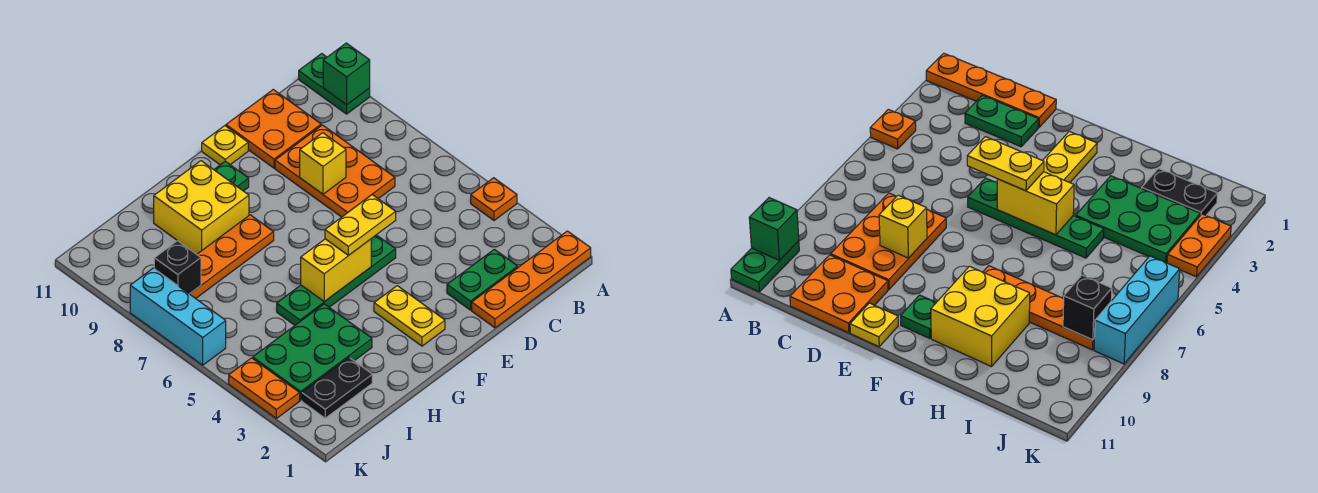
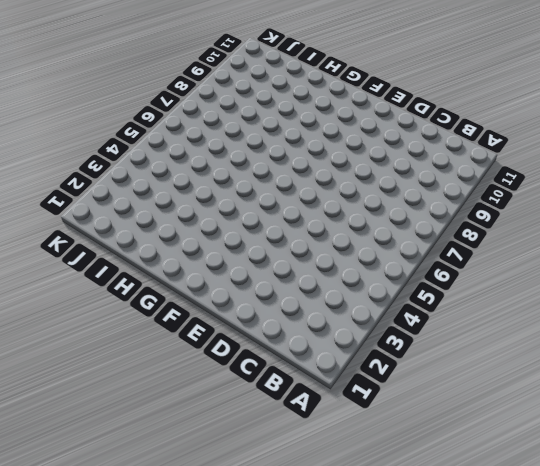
none -> orange 1x4 plate [472,231,591,328]
none -> orange 1x1 plate [471,178,517,220]
none -> green 1x2 plate [299,54,370,114]

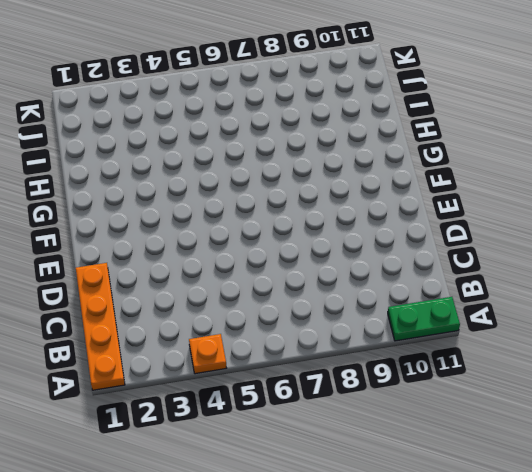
none -> green 1x2 plate [447,249,518,310]
none -> orange 2x3 plate [275,125,395,217]
none -> orange 2x2 plate [226,90,321,168]

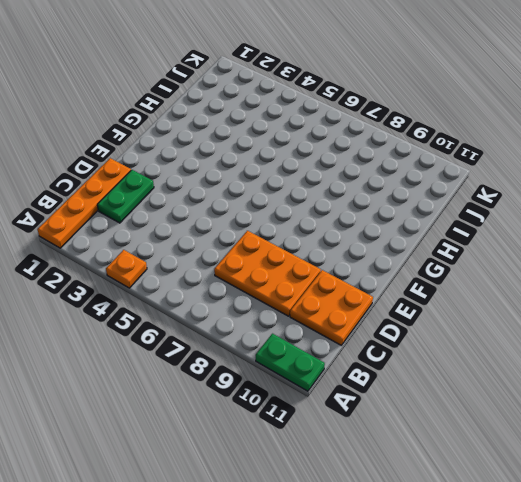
none -> green 1x4 plate [277,235,396,325]
none -> yellow 1x1 plate [202,126,248,165]
none -> yellow 1x2 plate [374,286,445,346]

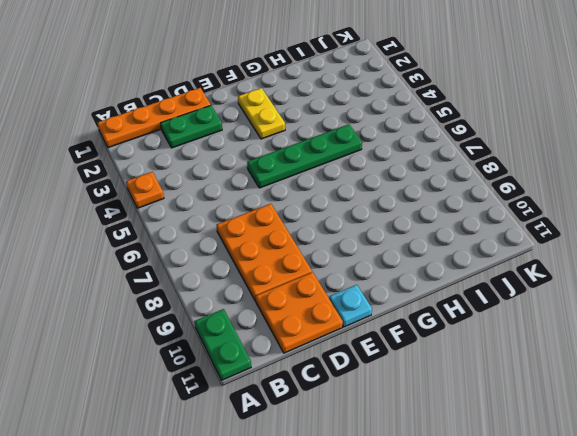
cyan 1x1 plate [329,285,372,327] -> yellow 1x1 plate [202,126,248,165]
none -> green 1x1 plate [214,161,249,191]
none -> orange 1x4 plate [190,215,274,299]
none -> yellow 2x2 brick [154,161,249,254]

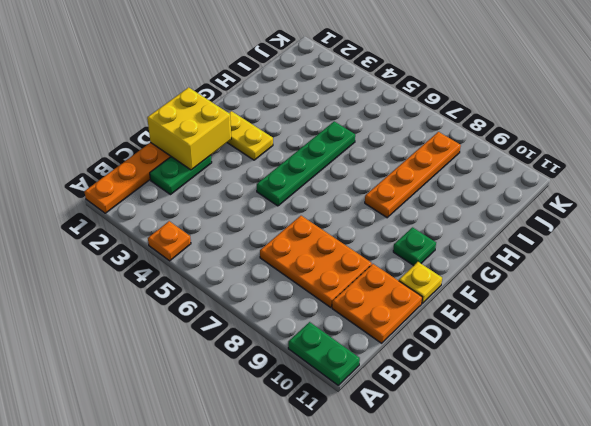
yellow 2x2 brick [147,87,231,170] -> yellow 2x2 brick moved to [154,161,249,254]
none -> green 2x3 plate [253,304,372,400]
none -> black 1x2 plate [302,358,372,418]
none -> orange 1x2 plate [229,358,300,418]

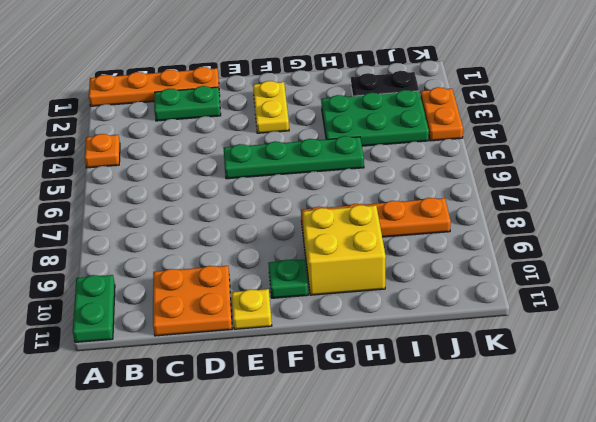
none -> orange 2x3 plate [275,125,395,217]
none -> cyan 1x3 brick [130,268,226,365]
none -> green 1x1 brick [323,43,370,105]

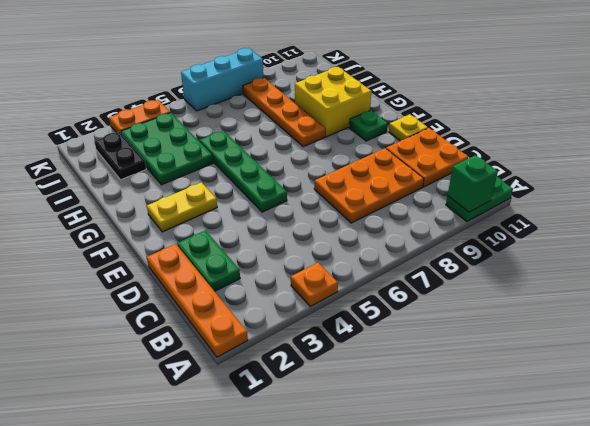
none -> yellow 1x1 brick [300,133,346,194]
none -> yellow 1x2 brick [301,239,371,302]
none -> black 1x1 brick [154,241,201,294]

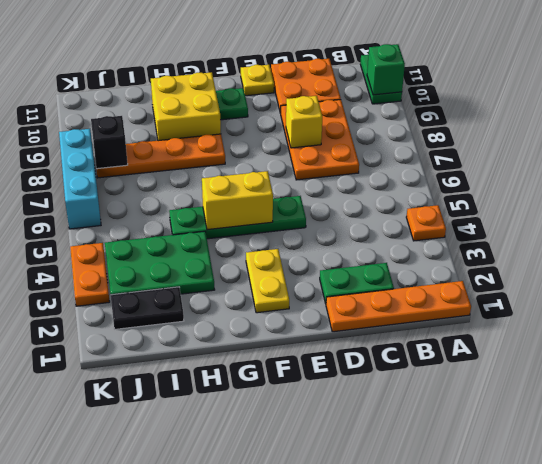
none -> yellow 1x2 plate [325,195,396,256]

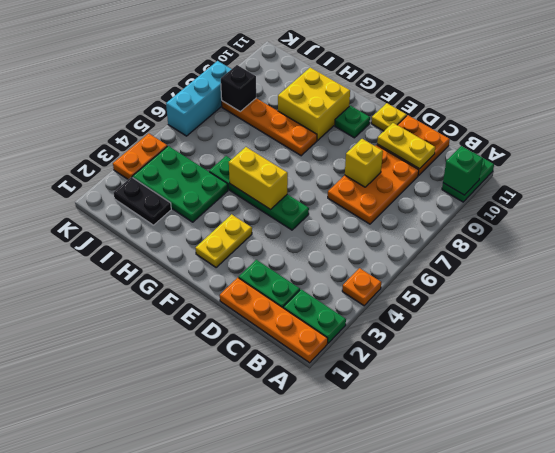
green 1x2 plate [283,289,346,343] -> none
yellow 1x2 plate [377,123,435,169] -> yellow 1x2 plate moved to [325,195,396,256]

